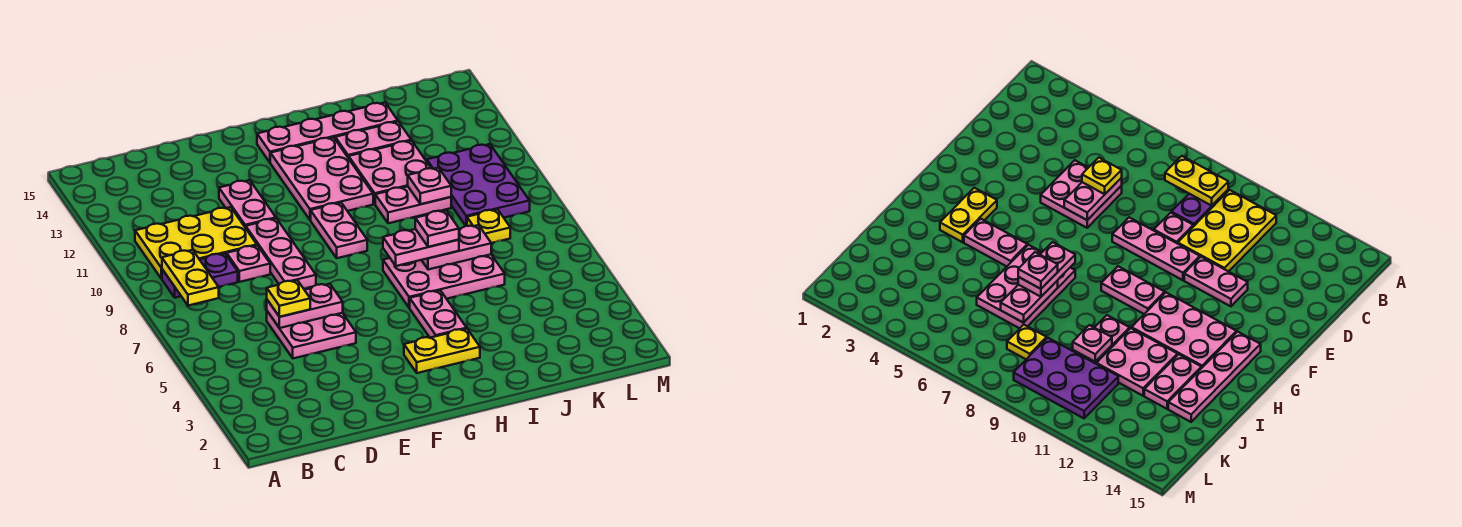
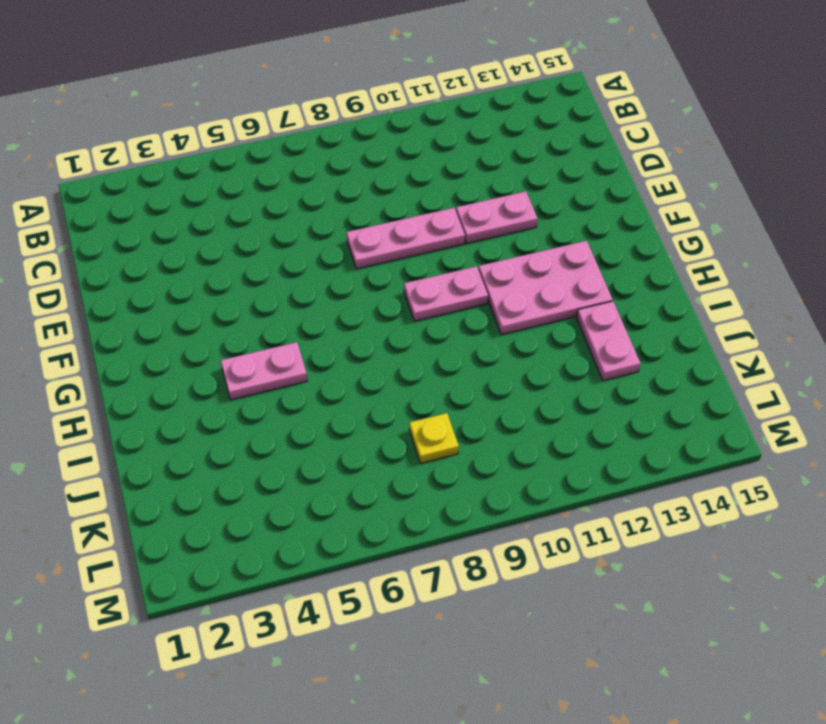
none -> purple 1x2 plate [162,253,238,298]
none -> yellow 2x3 plate [135,207,257,279]
none -> pink 2x2 plate [267,311,356,358]

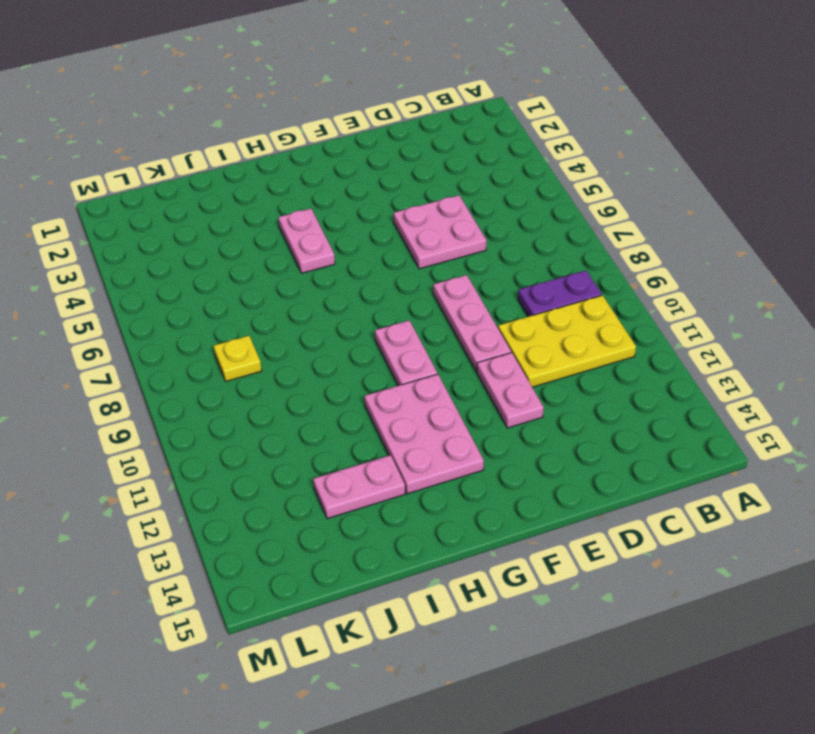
none -> pink 1x1 plate [227,245,270,282]
none -> yellow 1x2 plate [404,329,480,373]
none -> pink 1x4 plate [257,103,398,162]

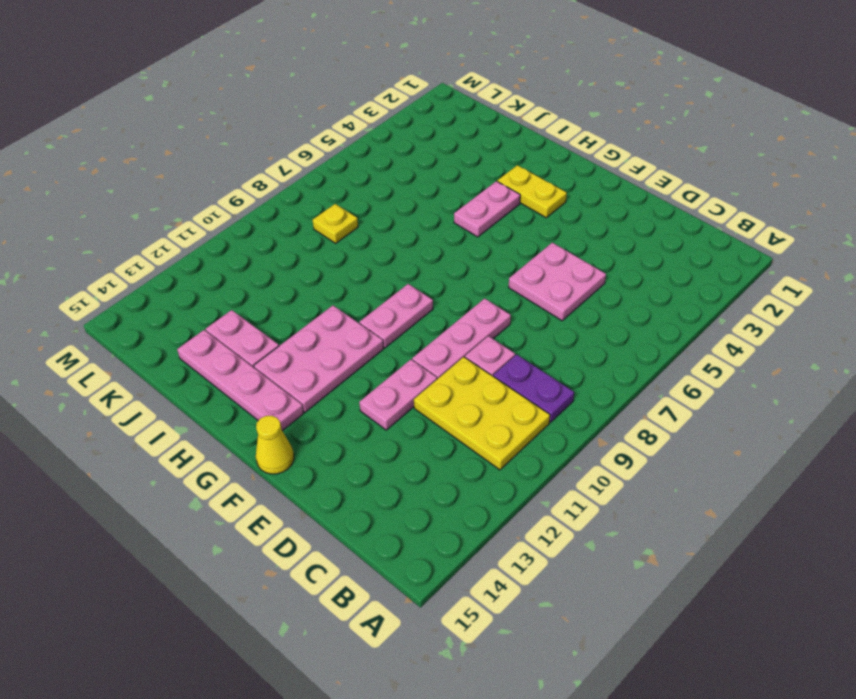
yellow 1x1 cone [256,416,294,474] -> none
none -> pink 2x3 plate [383,254,505,308]
none -> pink 1x2 plate [375,186,451,223]
none -> pink 2x2 plate [349,141,431,204]

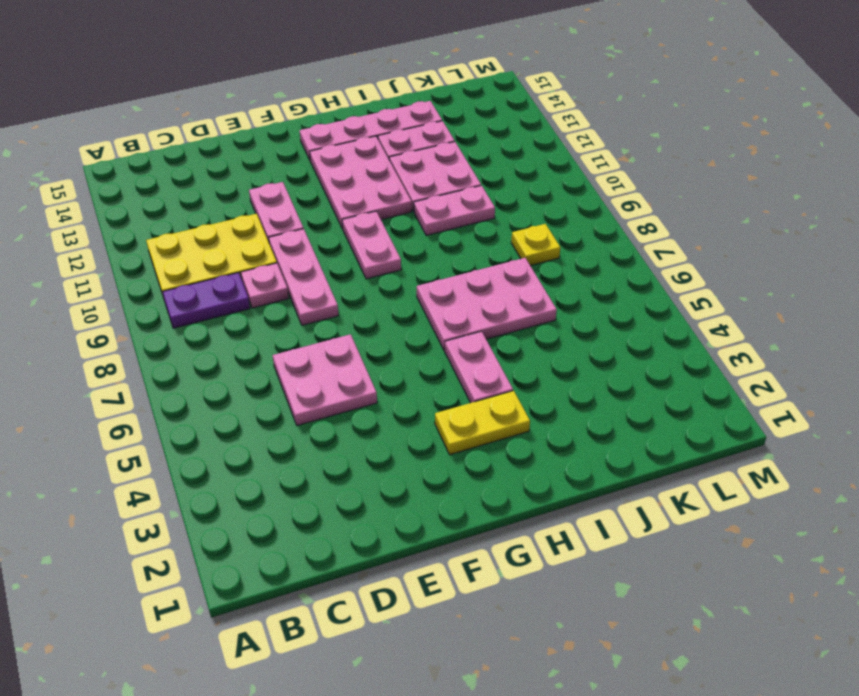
none -> purple 2x3 plate [427,144,530,226]
none -> yellow 1x2 plate [162,250,219,306]
none -> pink 1x2 plate [267,284,343,328]

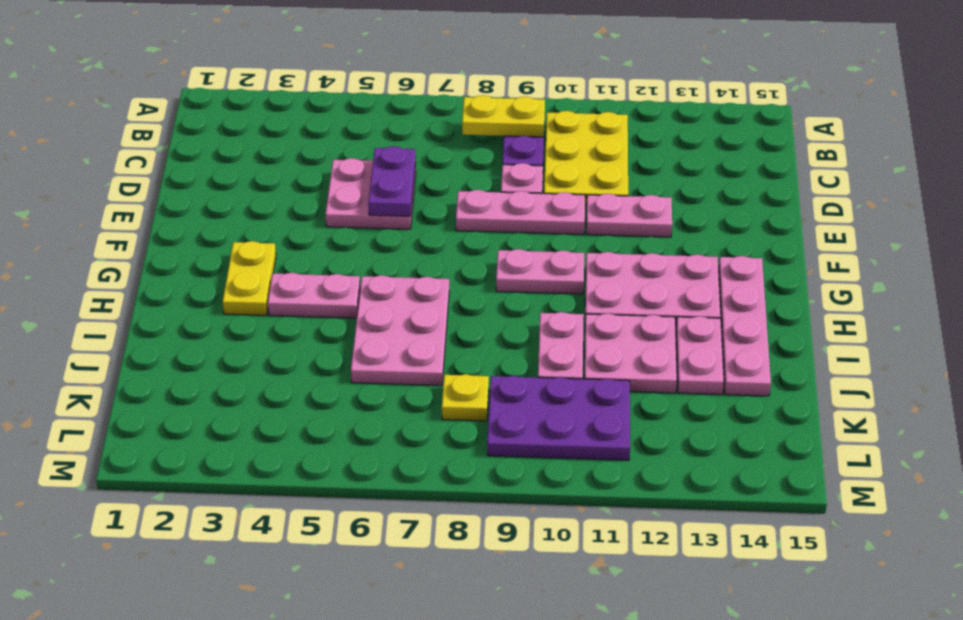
purple 1x2 plate [368,146,416,216] -> pink 1x2 plate [267,284,343,328]
none -> pink 1x2 plate [422,225,491,270]
none -> pink 1x1 plate [408,168,451,204]
none -> yellow 1x1 plate [267,280,310,317]

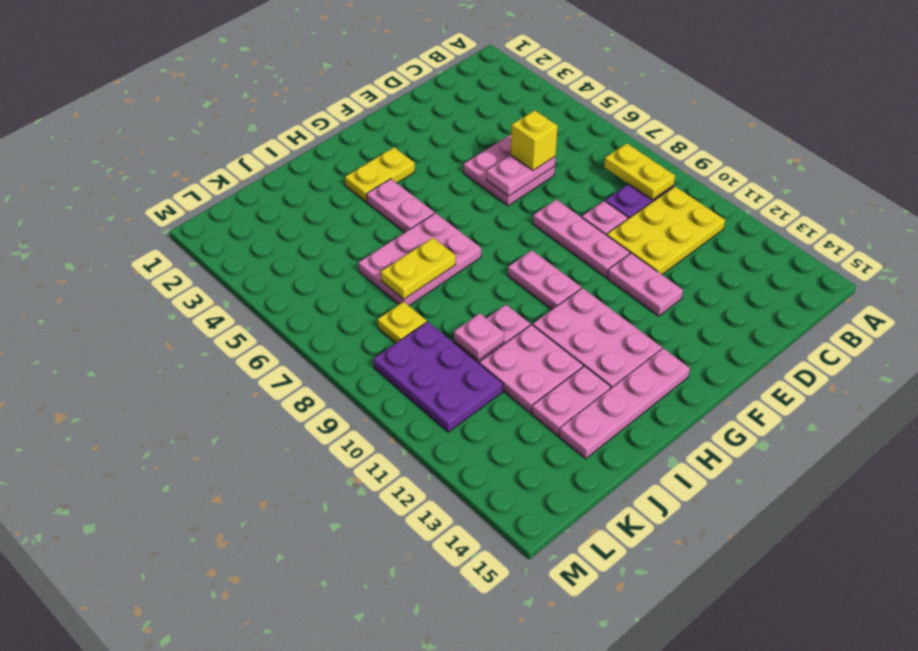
yellow 1x1 brick [511,110,558,170] -> yellow 1x1 plate [267,280,310,317]
yellow 1x2 plate [381,238,456,299] -> pink 1x2 plate [422,225,491,270]
none -> pink 1x2 plate [383,229,459,266]
none -> pink 1x1 plate [415,210,459,247]

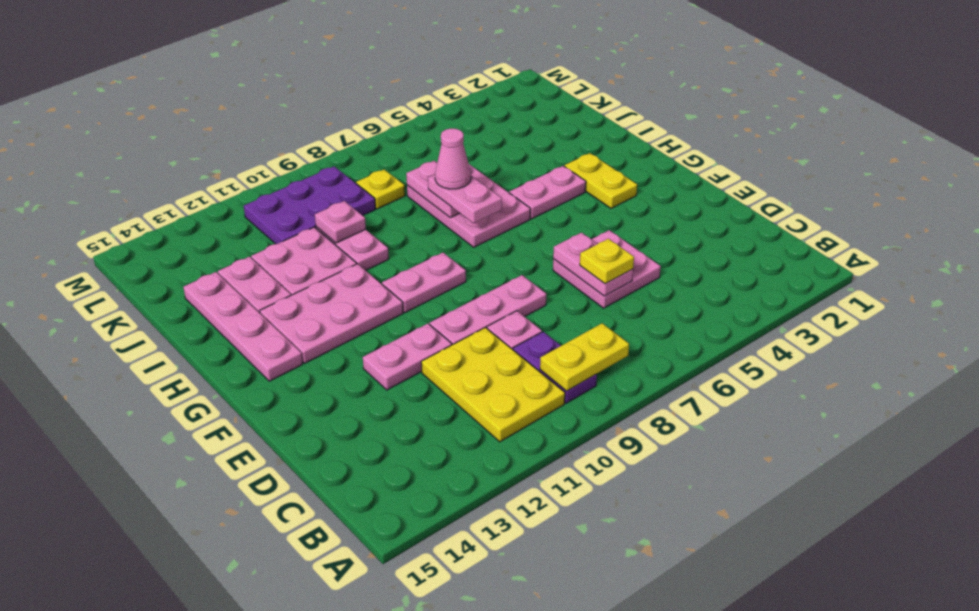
pink 1x1 cone [435,128,471,189] -> pink 1x1 plate [415,210,459,247]

